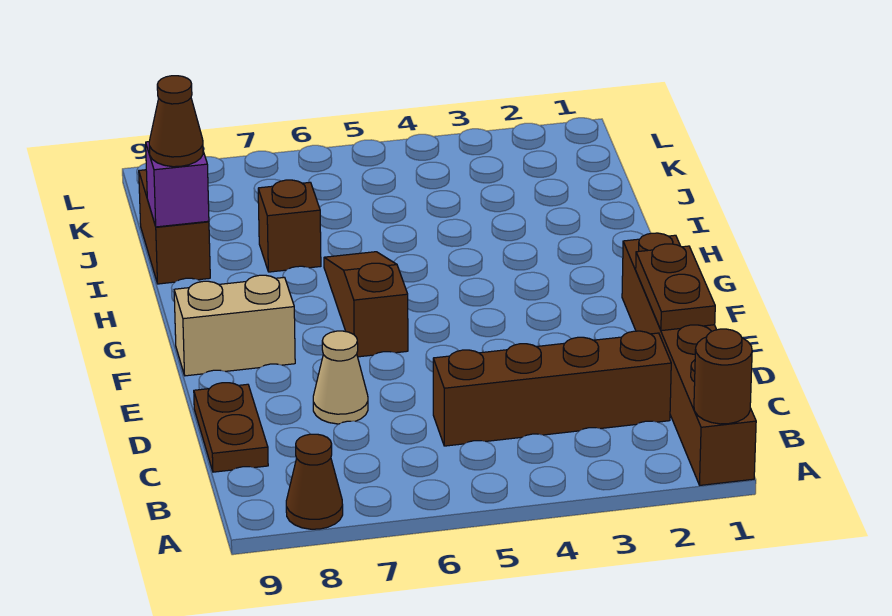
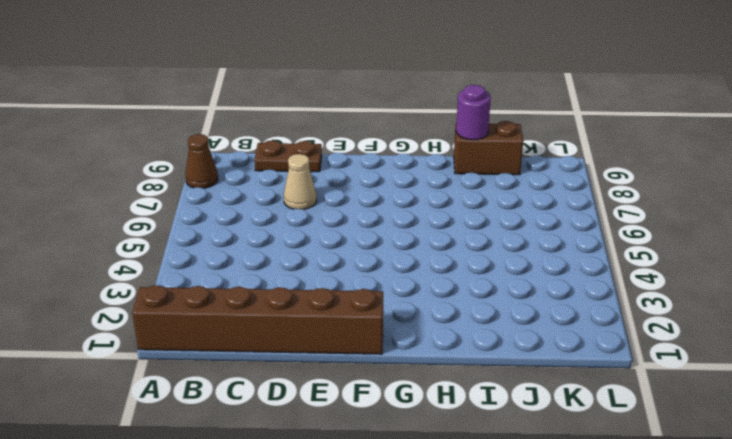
purple 1x1 round brick [456,85,491,140] -> purple 1x1 brick [146,142,209,227]
none -> brown 1x4 brick [433,331,671,446]
none -> brown 1x3 slope [324,252,408,357]
none -> tan 1x2 brick [174,275,295,376]

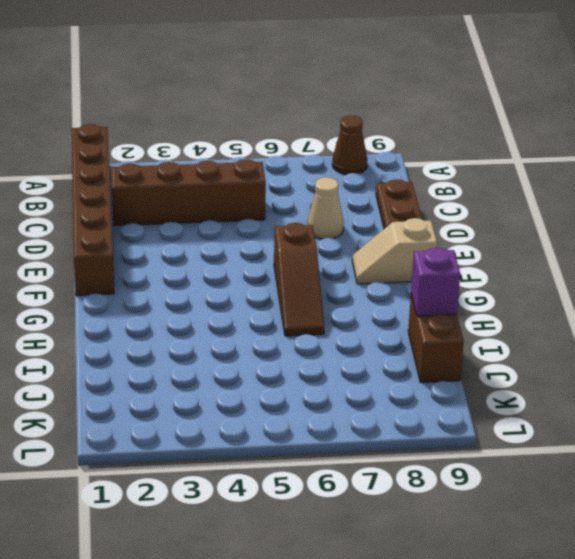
tan 1x2 slope [352,218,437,284] -> tan 1x2 brick [174,275,295,376]
none -> brown 1x1 brick [258,180,321,272]
none -> brown 1x1 round brick [694,329,752,424]
none -> brown 1x2 plate [636,244,715,331]

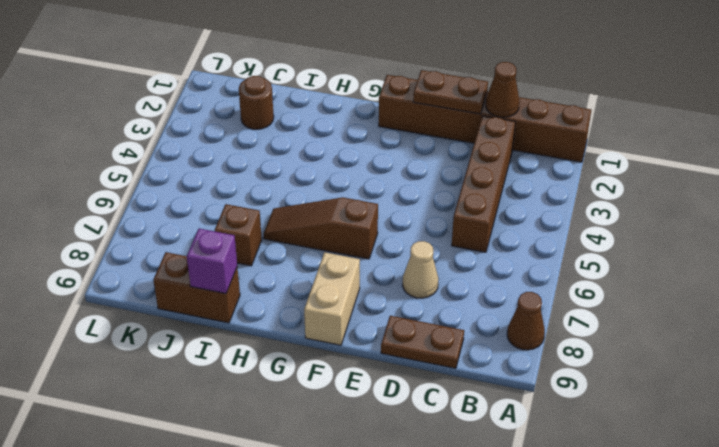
brown 1x1 cone [486,62,519,117] -> brown 1x1 cone moved to [149,76,203,167]
brown 1x1 round brick [239,76,274,129] -> brown 1x1 round brick moved to [694,329,752,424]

